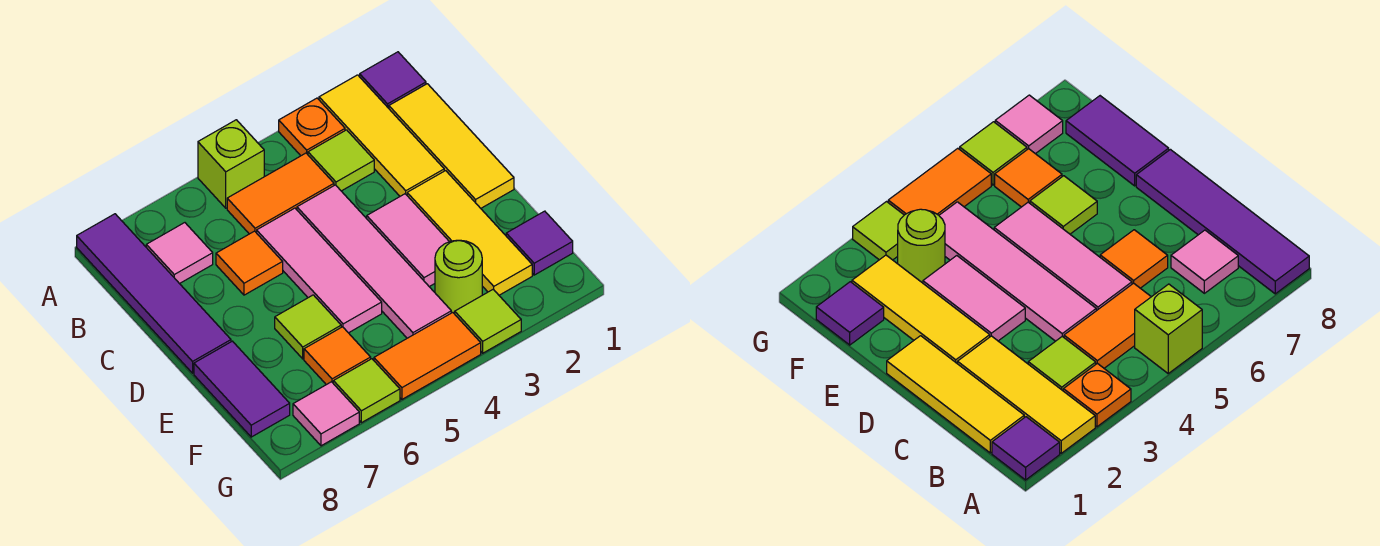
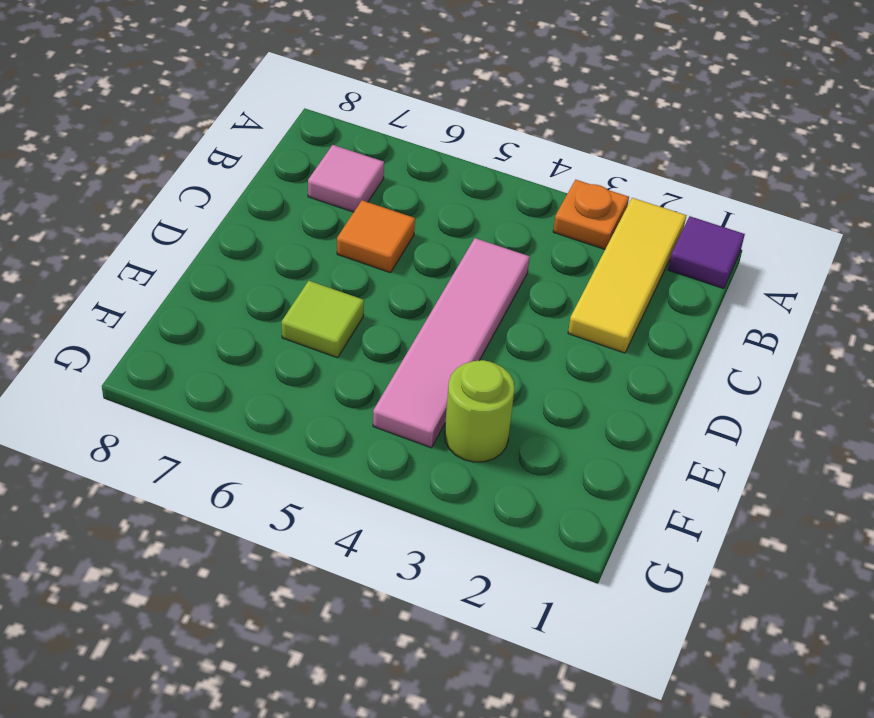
none -> lime 1x1 brick [198,120,264,208]
none -> purple 1x4 tile [77,214,231,373]
none -> yellow 1x3 tile [389,84,514,208]

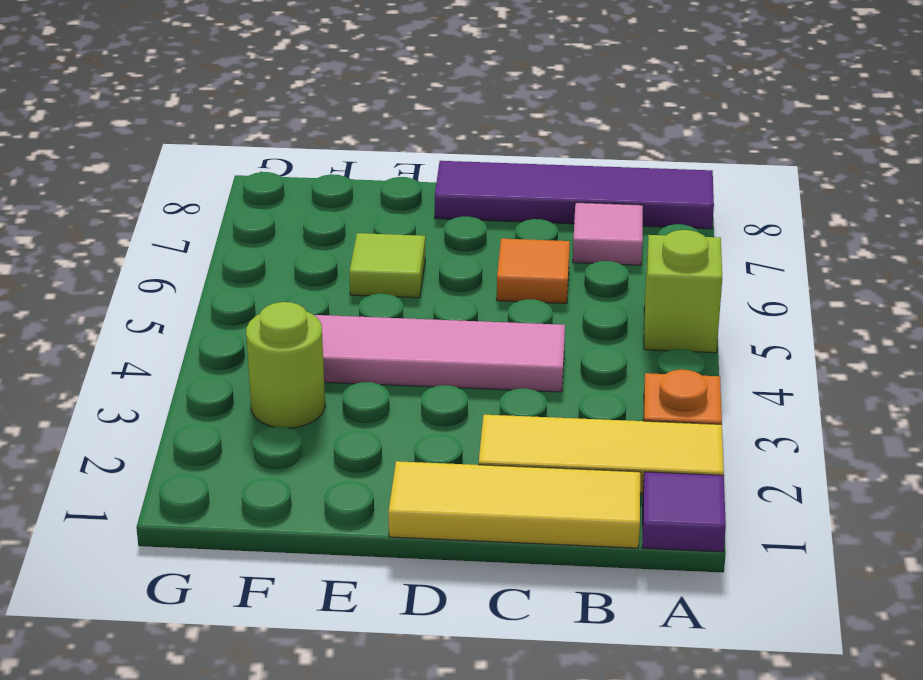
none -> lime 1x1 tile [308,130,374,191]
none -> orange 1x2 tile [227,153,334,234]
none -> pink 1x3 tile [257,208,382,333]

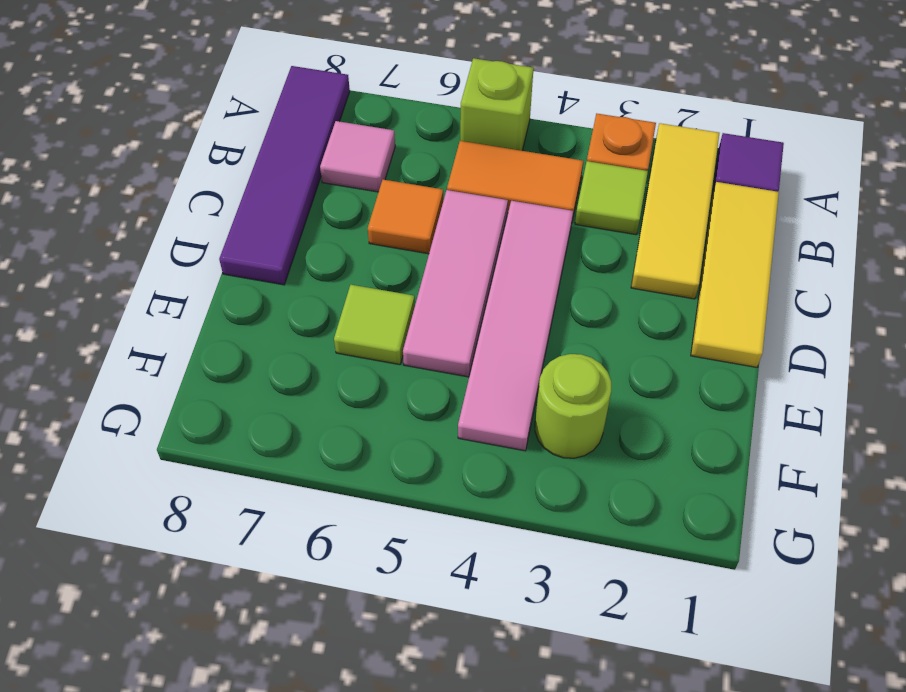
none -> yellow 1x3 tile [407,171,532,295]
none -> pink 1x2 tile [367,194,449,287]
none -> purple 1x2 tile [194,341,290,437]

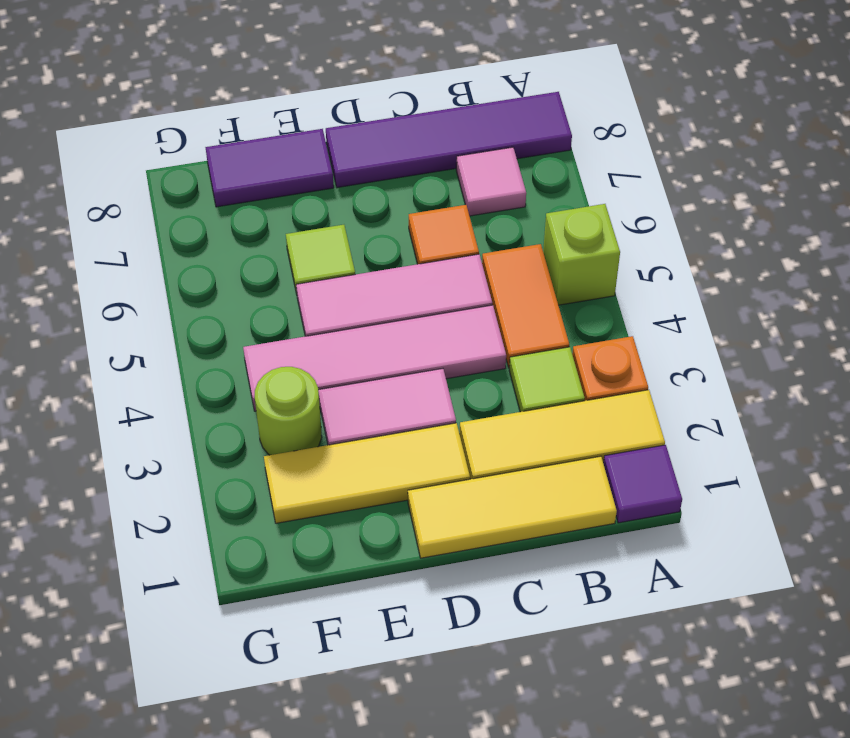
none -> purple 1x1 tile [506,211,573,275]
none -> orange 1x1 tile [304,327,371,385]
none -> lime 1x1 tile [455,289,521,353]

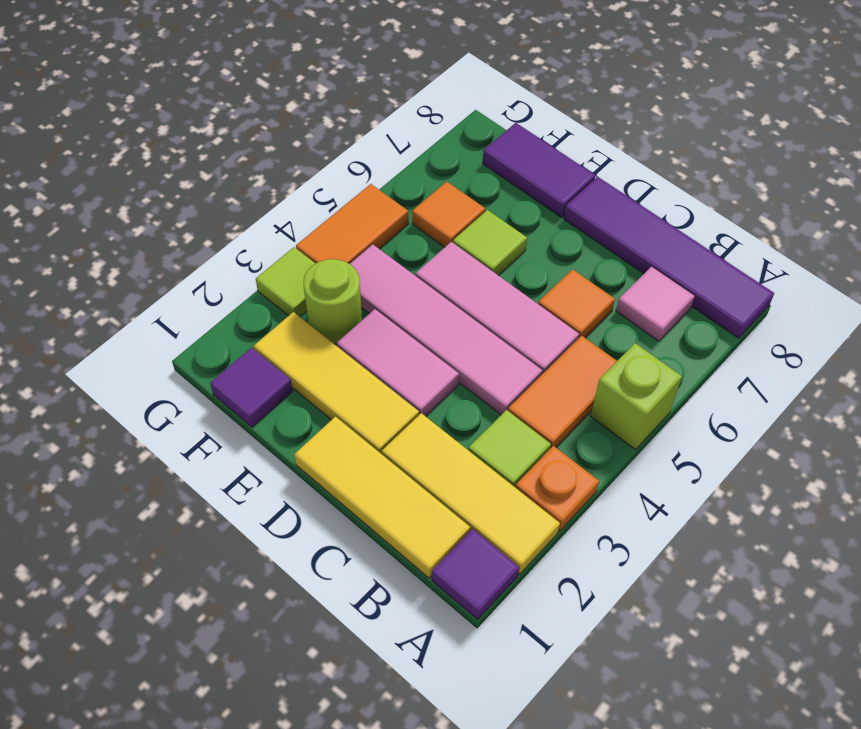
none -> lime 1x1 tile [333,359,400,423]
none -> pink 1x1 tile [293,382,359,446]

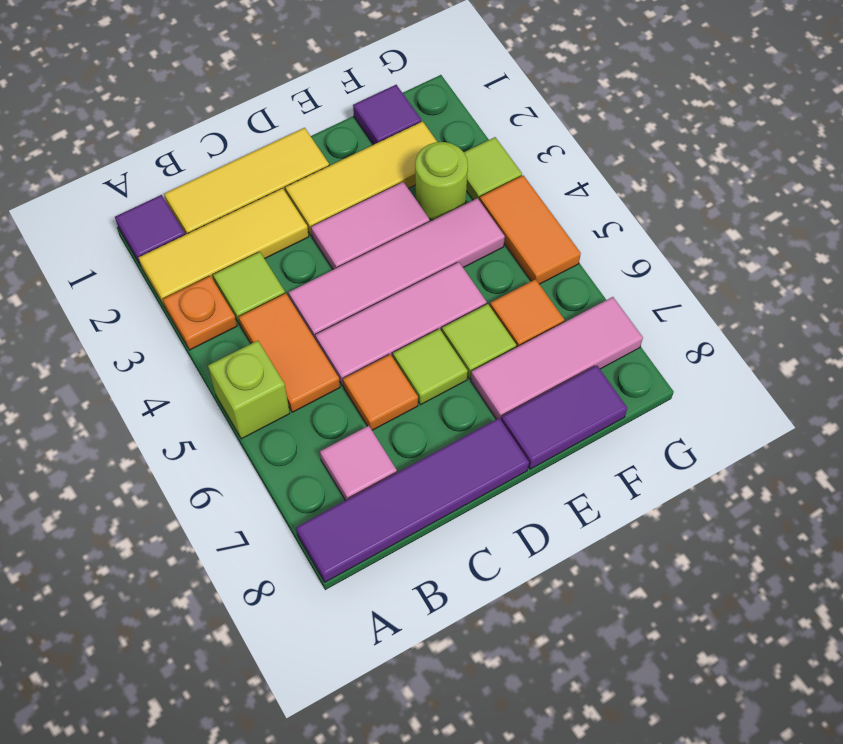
lime 1x1 tile [393,329,468,405] -> lime 1x1 tile moved to [333,359,400,423]
pink 1x3 tile [471,297,643,419] -> pink 1x1 tile [293,382,359,446]

